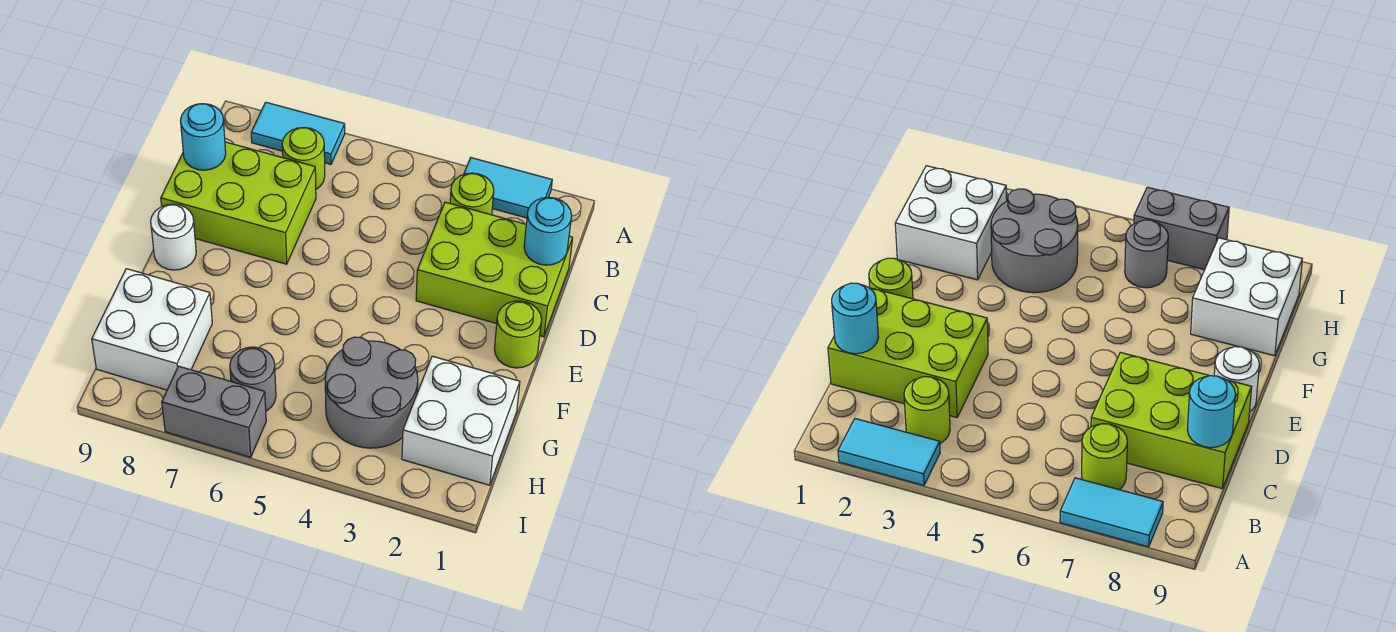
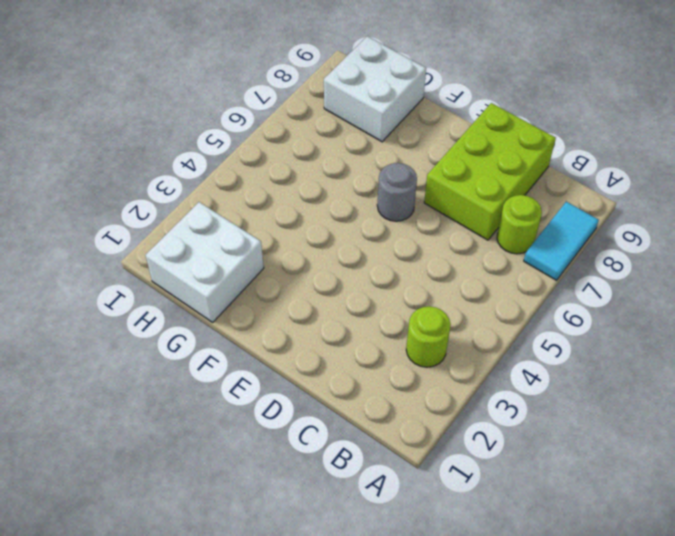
grey 1x1 round brick [377,163,417,221] -> grey 1x1 round brick moved to [230,347,276,411]
none -> cyan 1x2 tile [464,158,552,218]
none -> lime 2x3 brick [416,202,573,337]
none -> lime 1x1 round brick [494,301,541,368]

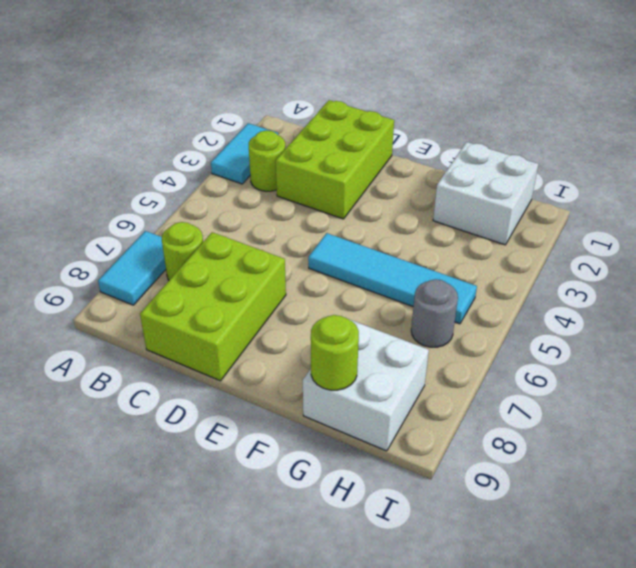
cyan 1x4 tile [308,233,477,324] -> none
lime 1x1 round brick [311,315,359,390] -> lime 1x1 round brick moved to [494,301,541,368]
none -> white 1x1 round brick [151,204,196,270]
none -> grey 2x2 round brick [325,337,418,448]
none -> grey 1x2 brick [162,366,266,457]

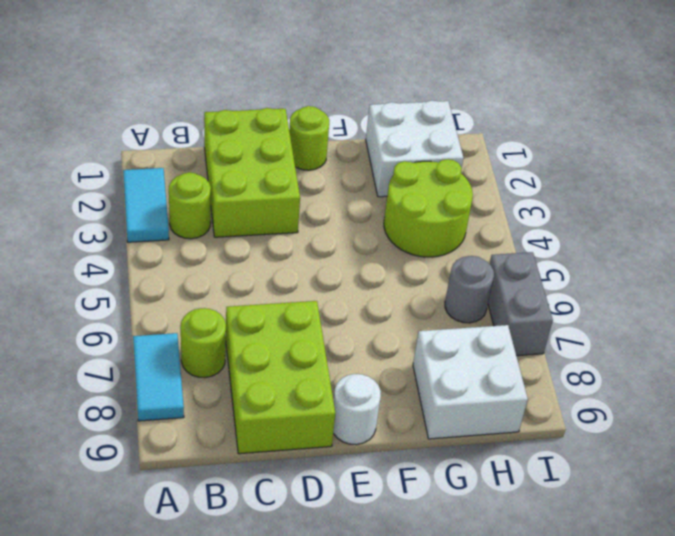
lime 2x2 round brick [384,159,473,257] -> grey 2x2 round brick [325,337,418,448]
none -> cyan 1x1 round brick [524,197,572,265]
none -> cyan 1x1 round brick [181,104,226,170]

